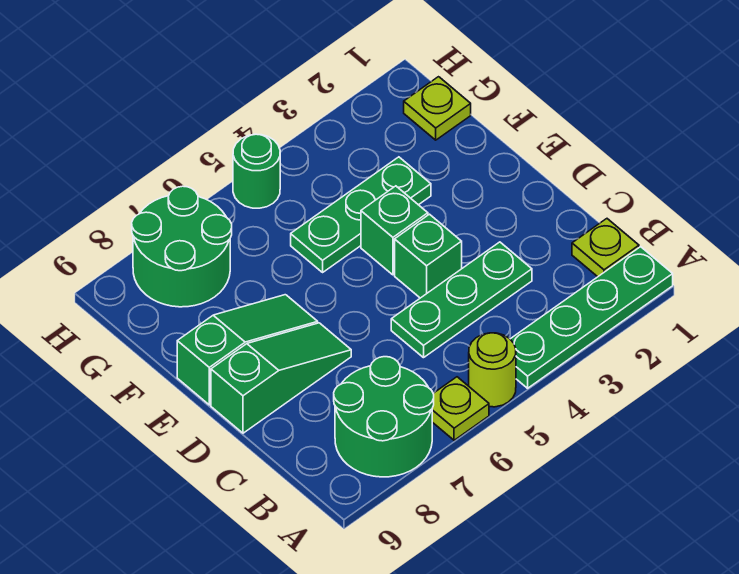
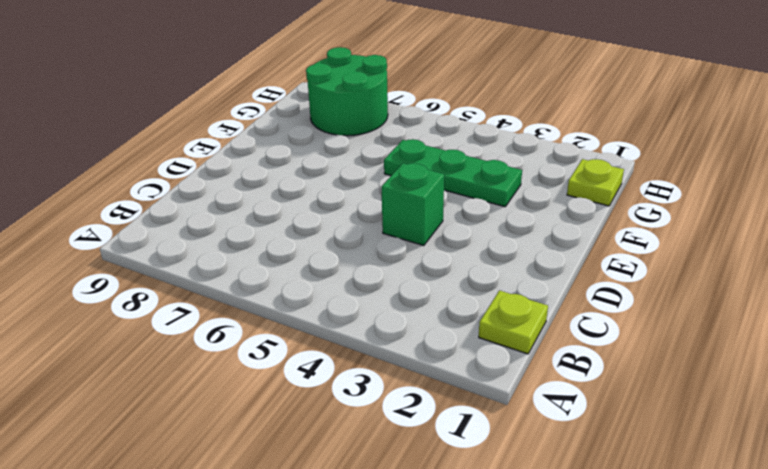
none -> green 1x4 plate [510,247,673,388]
none -> lime 1x1 round brick [469,333,516,407]
none -> lime 1x1 plate [432,377,489,440]

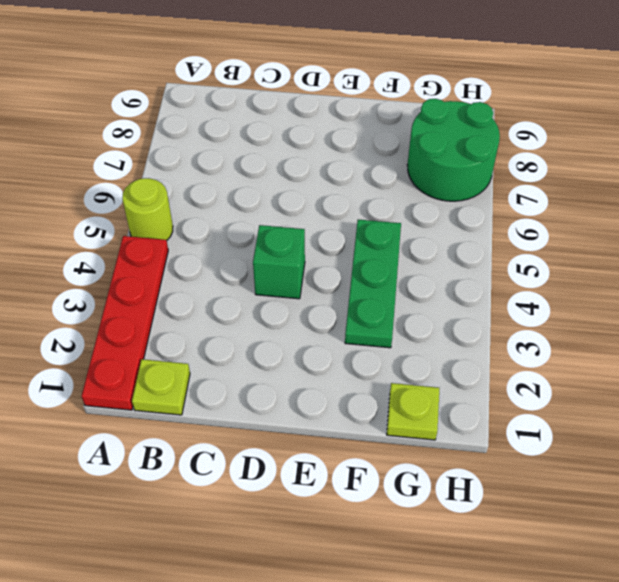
red 1x4 plate [82,236,168,410] -> green 1x4 plate [510,247,673,388]
none -> lime 1x1 plate [432,377,489,440]
none -> green 2x2 round brick [334,357,434,477]
none -> green 1x3 plate [391,242,532,358]

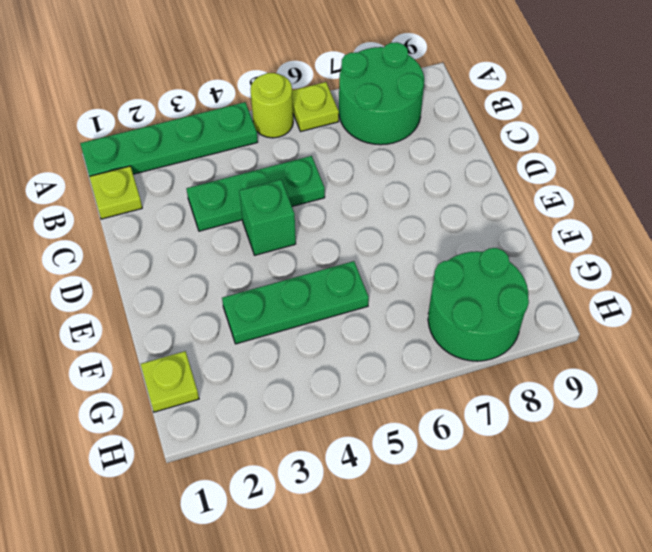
none -> green 1x3 slope [211,323,351,433]
none -> green 1x1 brick [361,186,428,275]
none -> green 1x3 slope [177,295,318,405]

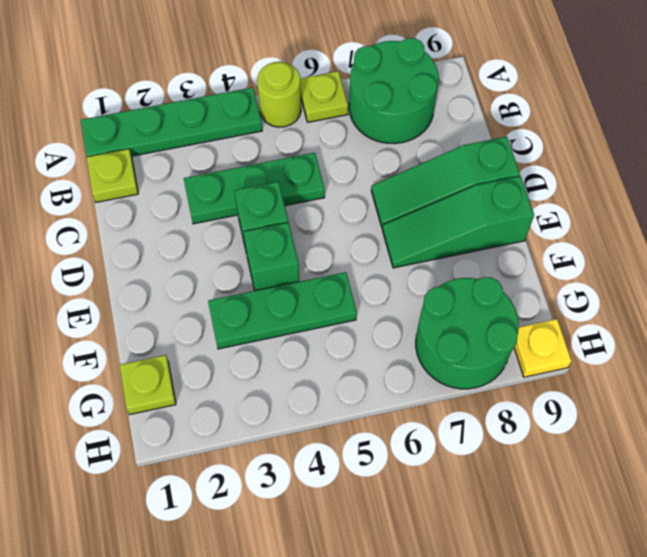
yellow 1x1 plate [514,319,572,377] -> none
none -> green 1x1 round brick [233,134,280,208]

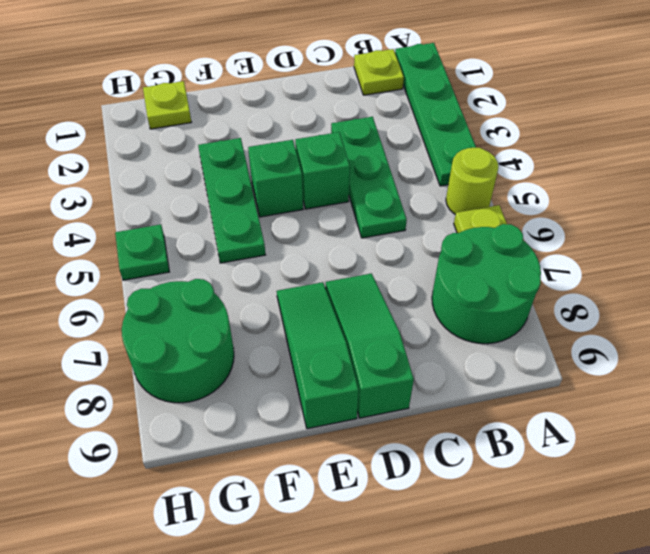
green 1x1 plate [115,225,169,280] -> green 1x1 round brick [233,134,280,208]

